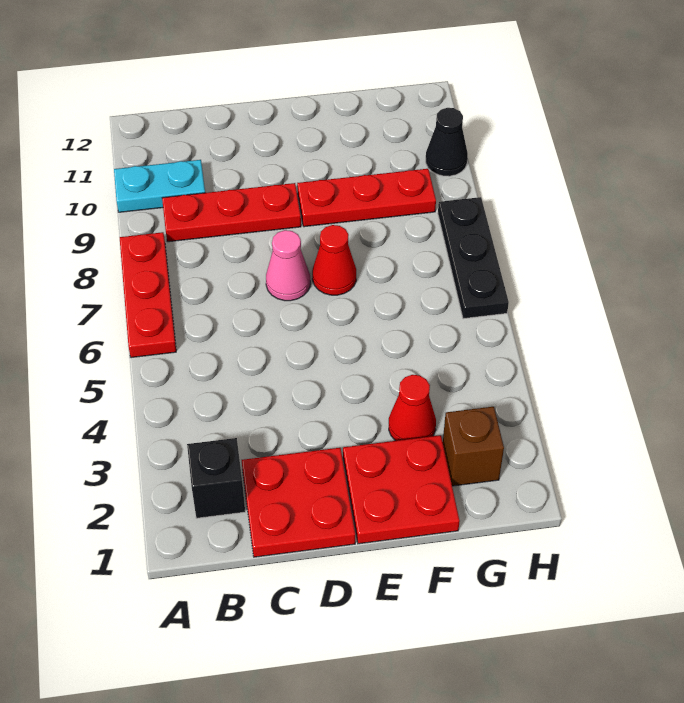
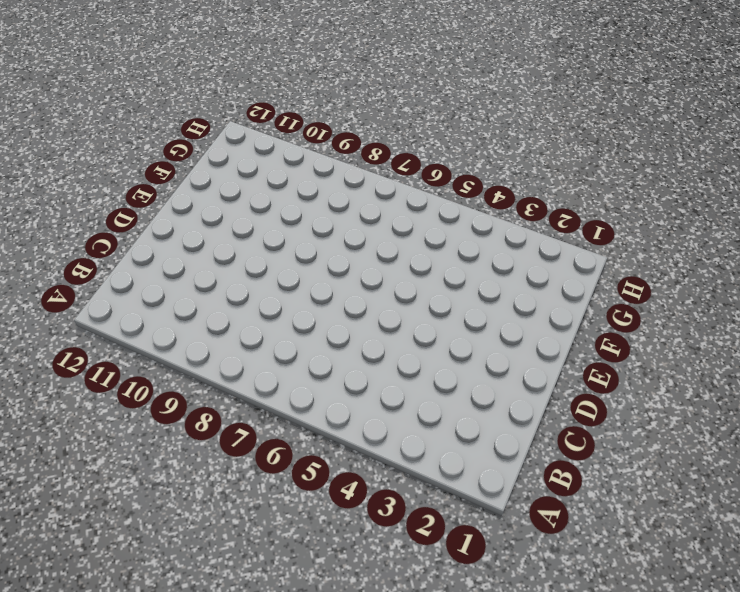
none -> red 1x3 plate [119,232,176,358]
none -> cyan 1x2 plate [114,160,205,212]
none -> black 1x1 brick [187,438,245,518]

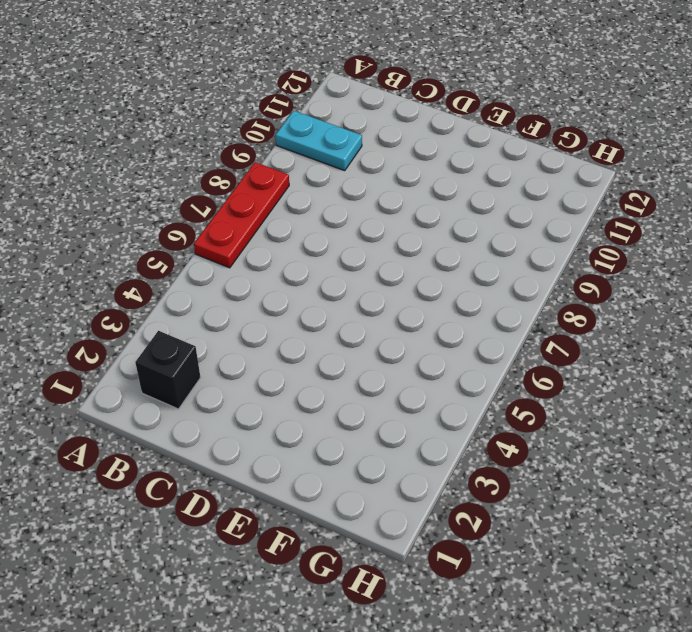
none -> red 1x3 plate [162,183,301,242]
none -> red 2x2 plate [242,448,355,557]
none -> pink 1x1 cone [266,230,310,301]

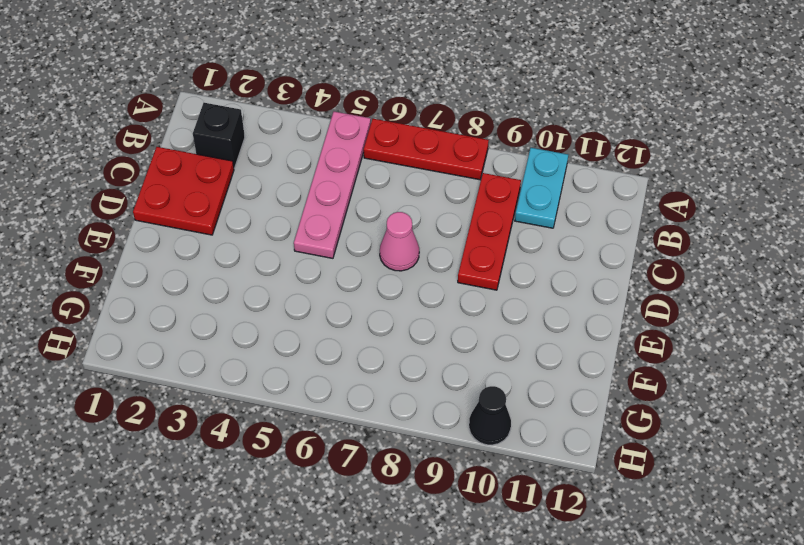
pink 1x4 plate [294,112,371,258] -> none
none -> red 2x2 plate [343,435,460,544]
none -> red 1x1 cone [312,225,356,295]
none -> red 1x3 plate [297,169,436,227]

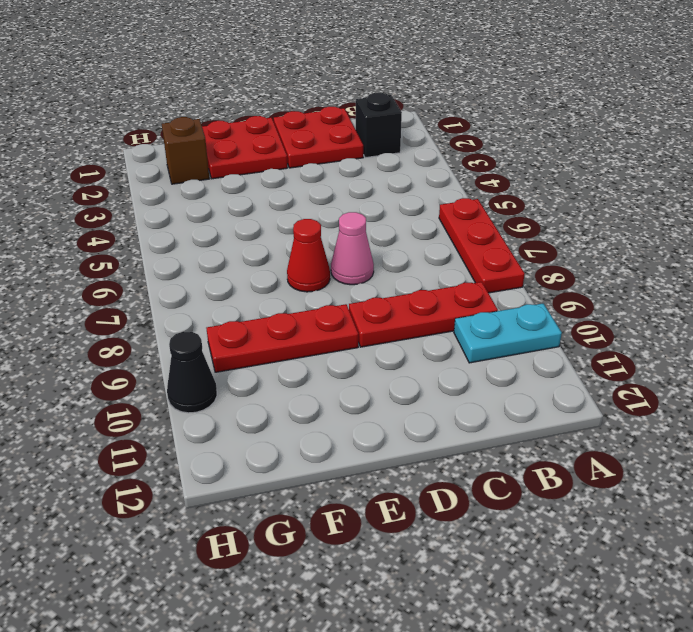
none -> red 1x1 cone [389,375,436,441]
none -> black 1x3 plate [438,197,509,319]

